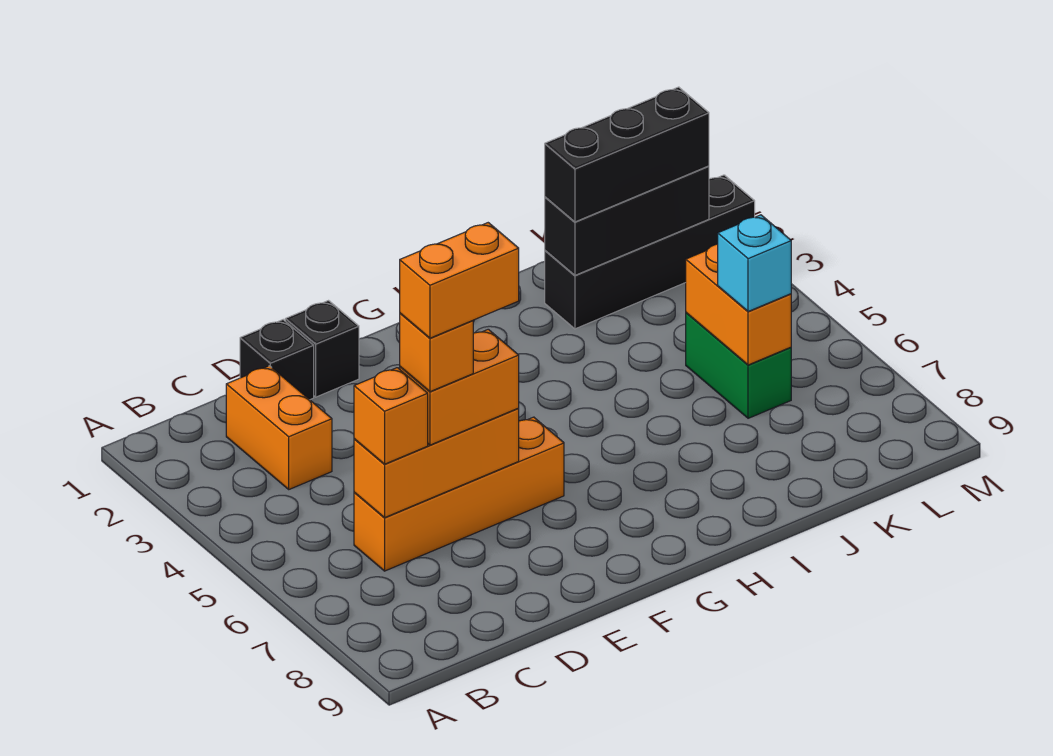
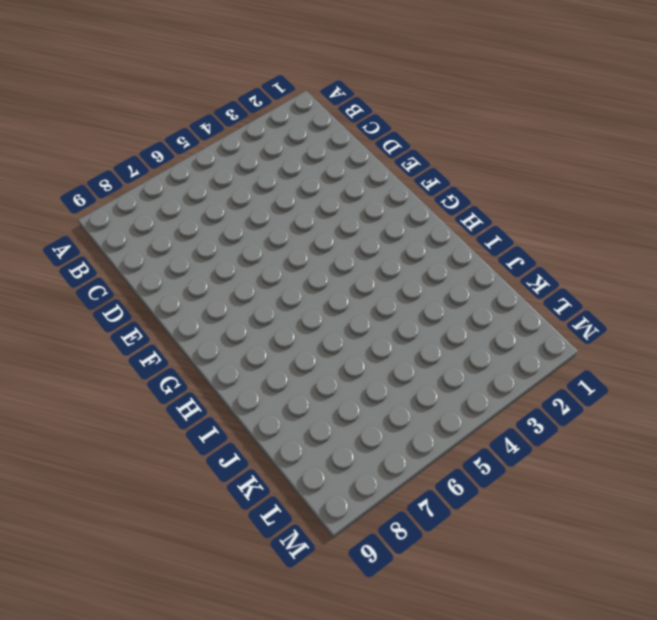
none -> orange 1x2 brick [226,366,332,489]
none -> orange 1x4 brick [354,417,564,571]
none -> black 1x1 brick [240,320,314,400]

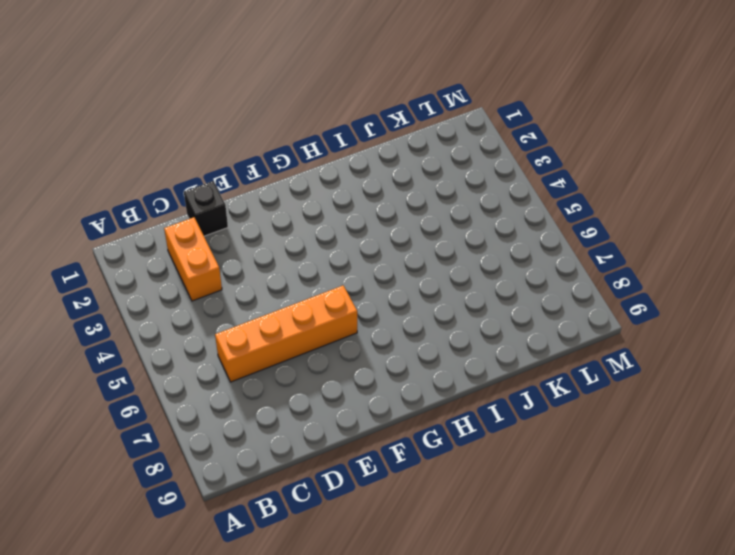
none -> black 1x1 brick [285,301,359,397]
none -> black 1x4 brick [545,175,755,329]
none -> green 1x2 brick [686,313,791,418]

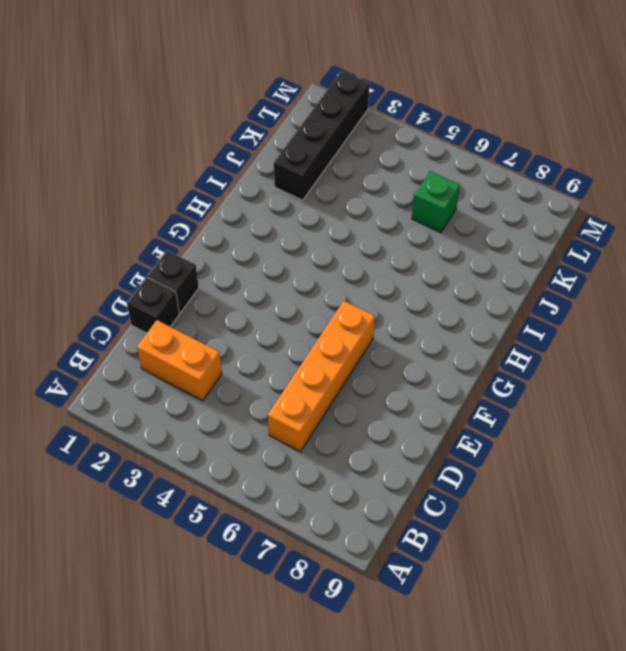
green 1x1 brick [412,171,460,232] -> green 1x2 brick [686,313,791,418]
none -> orange 1x3 brick [354,409,519,517]
none -> black 1x3 brick [545,166,709,275]
none -> orange 1x2 brick [686,244,791,365]

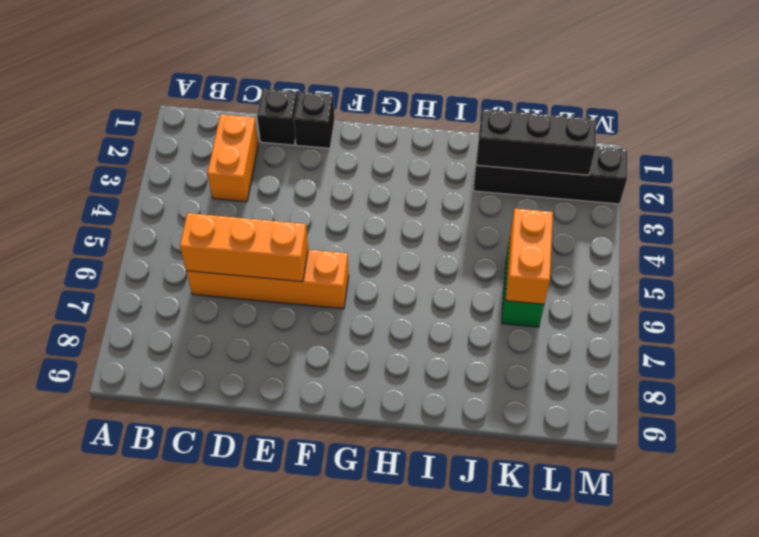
none -> orange 1x1 brick [354,368,428,464]
none -> orange 1x2 brick [400,329,519,445]
none -> black 1x3 brick [545,87,709,222]

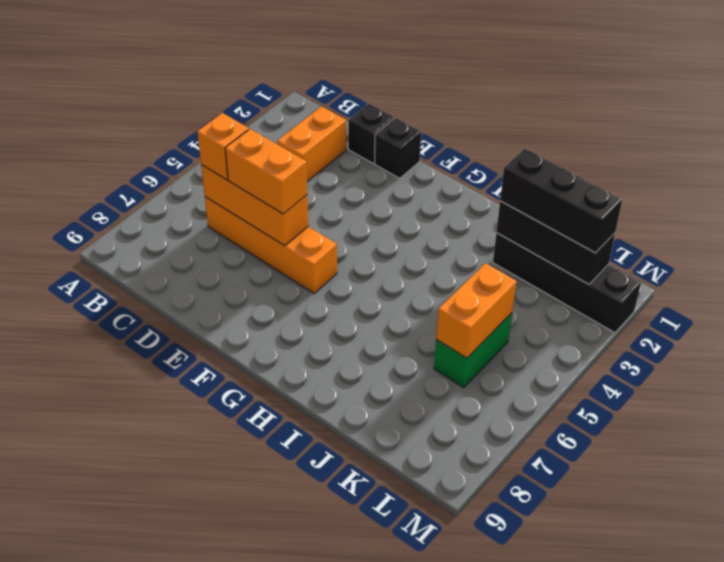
none -> cyan 1x1 brick [718,215,791,312]
none -> orange 1x1 brick [400,313,473,392]
none -> orange 1x2 brick [400,223,519,338]

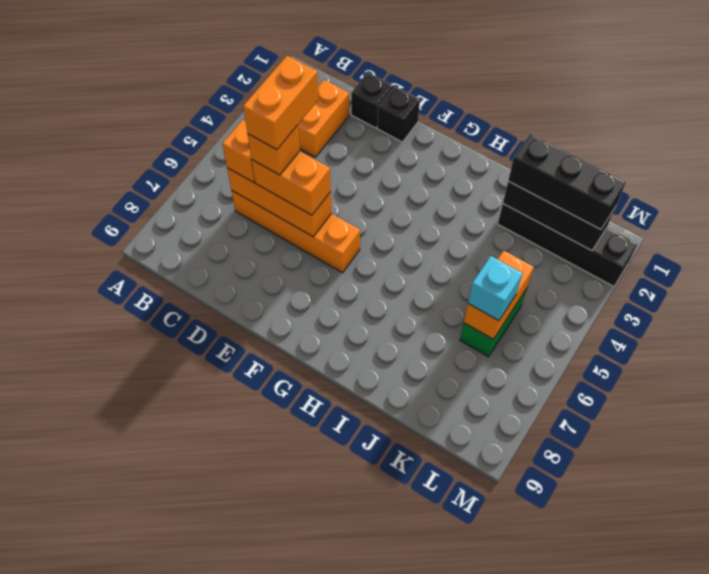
orange 1x2 brick [243,56,319,150] -> orange 1x2 brick turned to [400,223,519,338]

